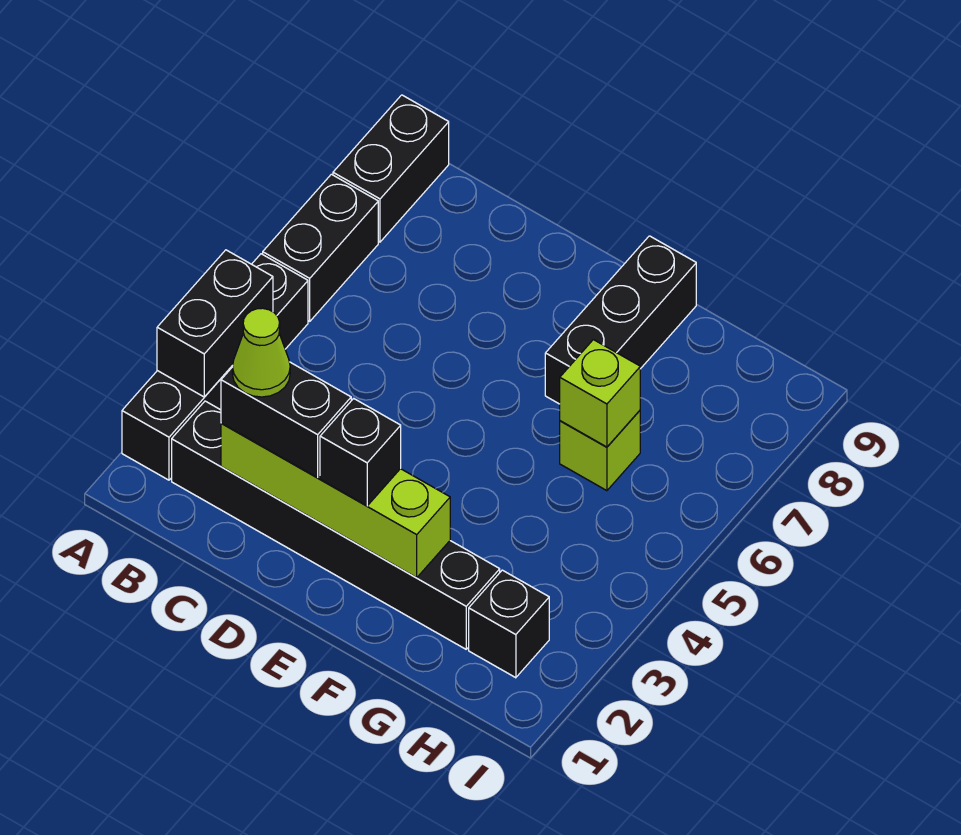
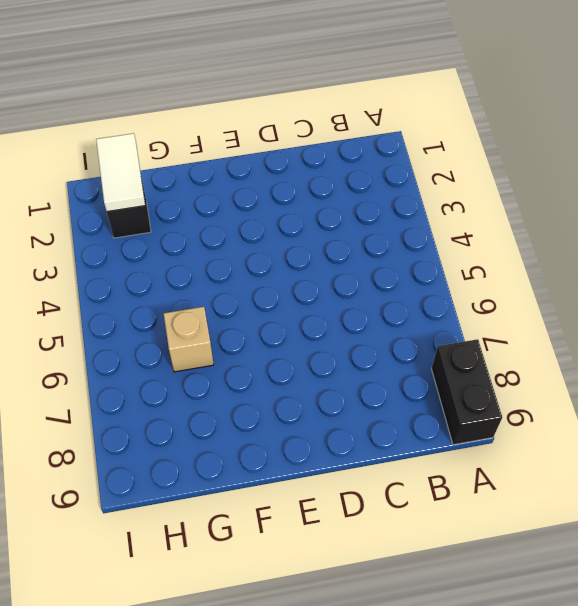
tan 1x1 brick [164,307,214,372] -> lime 1x1 brick [560,411,640,491]
white 1x2 tile [96,133,145,212] -> none
none -> black 1x4 brick [122,254,308,480]
none -> black 1x2 brick [263,174,378,321]
none -> black 1x6 brick [172,401,500,649]

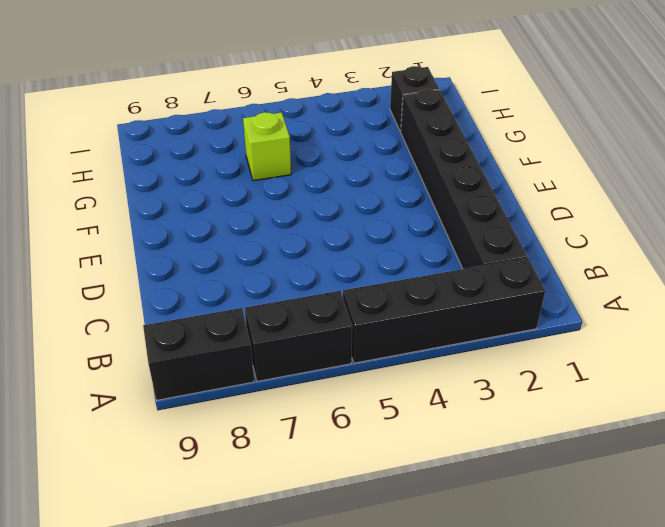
none -> black 1x3 brick [545,236,696,404]
none -> black 1x2 brick [157,250,273,397]
none -> lime 1x4 brick [221,423,450,578]

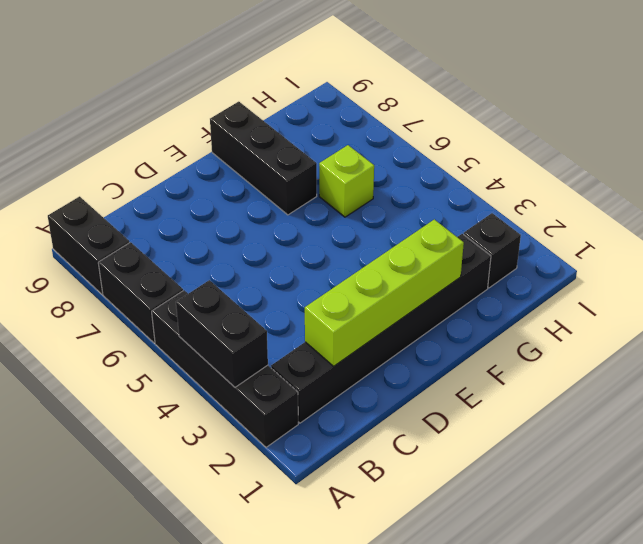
none -> lime 1x1 brick [560,340,640,447]
none -> black 1x2 brick [221,362,351,478]
none -> black 1x1 brick [320,398,401,506]

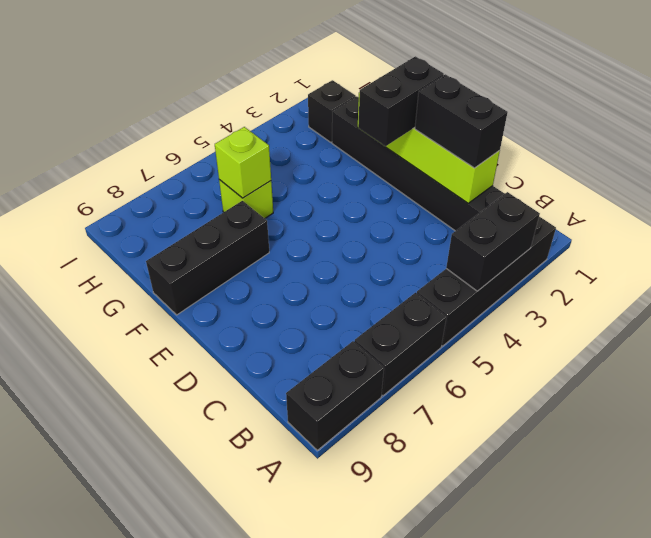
black 1x2 brick [358,56,444,146] -> black 1x1 brick [320,398,401,506]
none -> lime 1x1 cone [232,308,290,397]

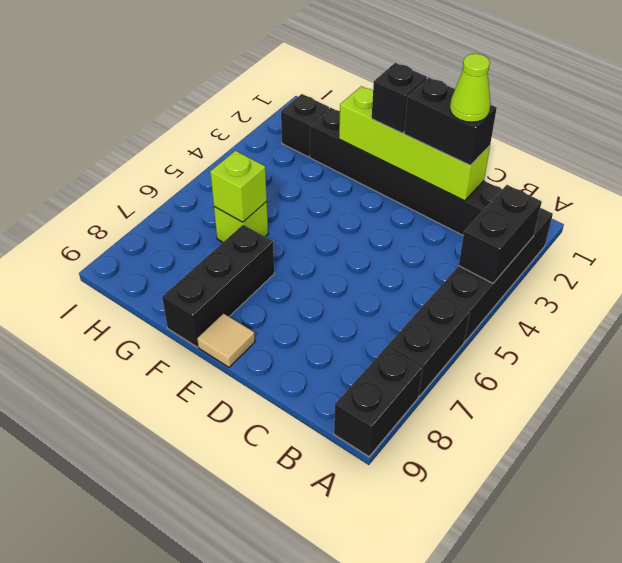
tan 1x1 tile [197,313,255,367] -> none

